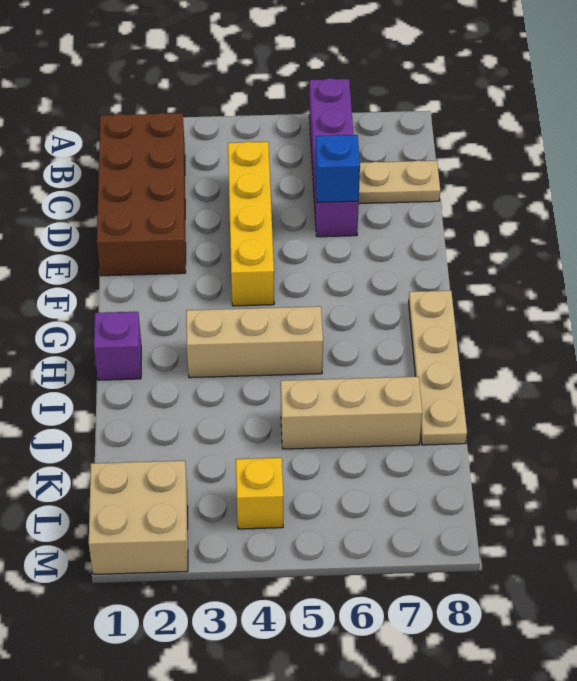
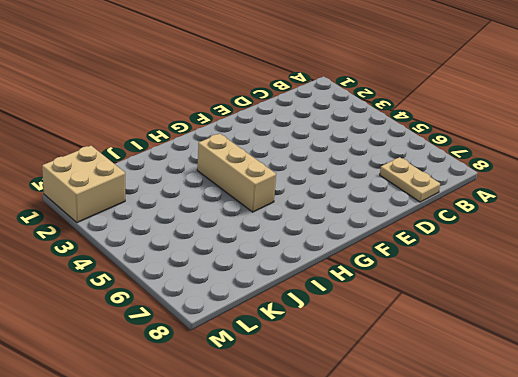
none -> purple 1x4 brick [309,78,359,237]
none -> brown 2x4 brick [97,113,186,276]

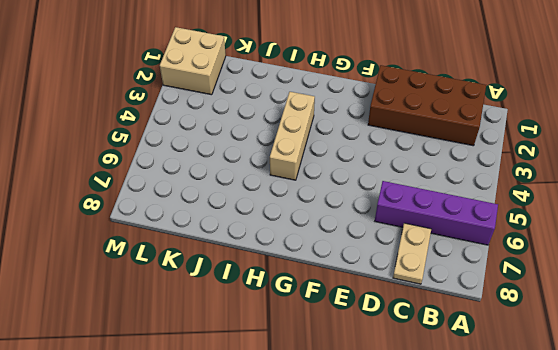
none -> yellow 1x4 brick [228,141,274,306]
none -> tan 1x4 plate [409,291,467,445]

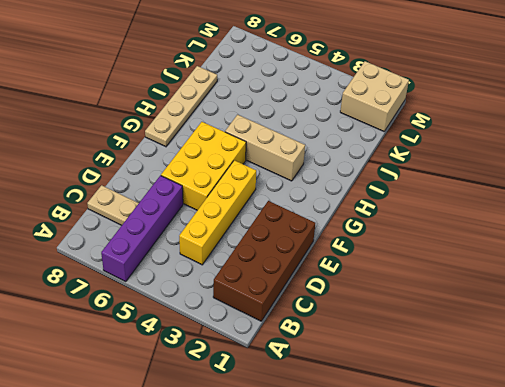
yellow 2x3 brick [161,122,246,210] -> none
none -> purple 1x1 brick [94,312,141,380]
none -> tan 1x3 brick [281,377,422,449]

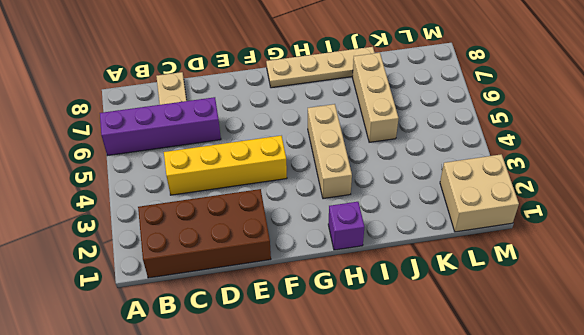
none -> yellow 1x1 brick [236,458,283,529]
none -> blue 1x1 brick [315,135,360,202]

